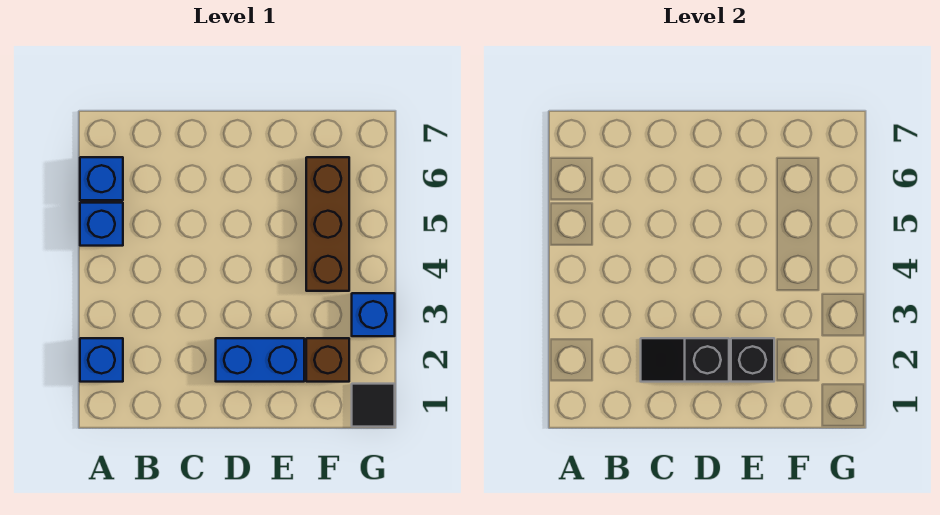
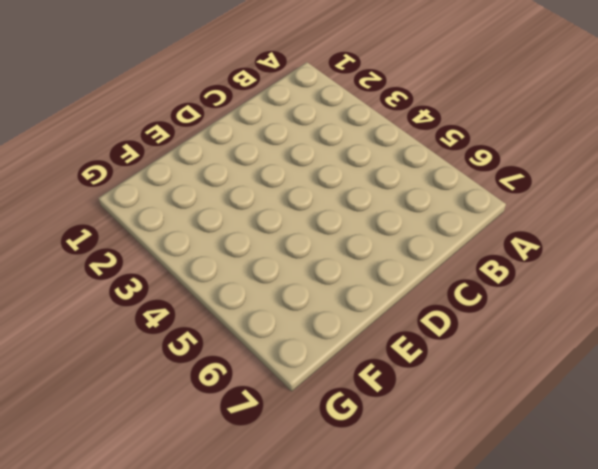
none -> blue 1x1 brick [80,338,123,382]
none -> blue 1x1 brick [80,203,123,246]

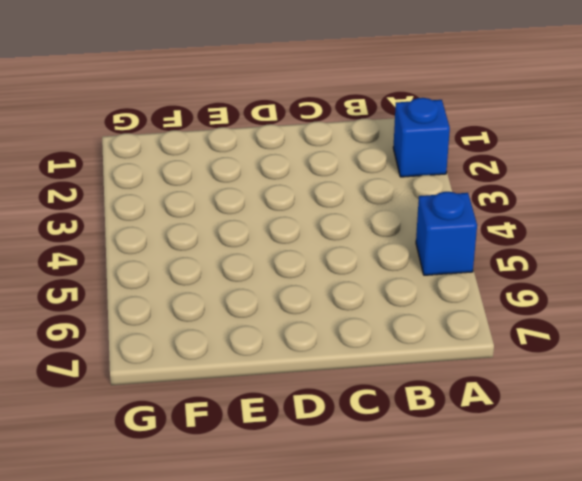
none -> blue 1x1 brick [80,157,123,200]
none -> blue 1x2 brick [216,338,304,382]

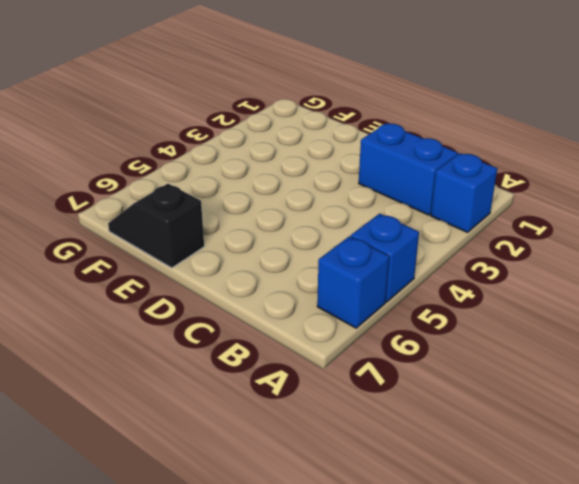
blue 1x2 brick [359,124,458,215] -> blue 1x2 brick moved to [216,338,304,382]
black 1x2 slope [108,184,204,268] -> black 1x2 slope turned to [641,338,729,382]
none -> brown 1x1 brick [306,338,349,382]
none -> brown 1x3 brick [306,157,349,291]

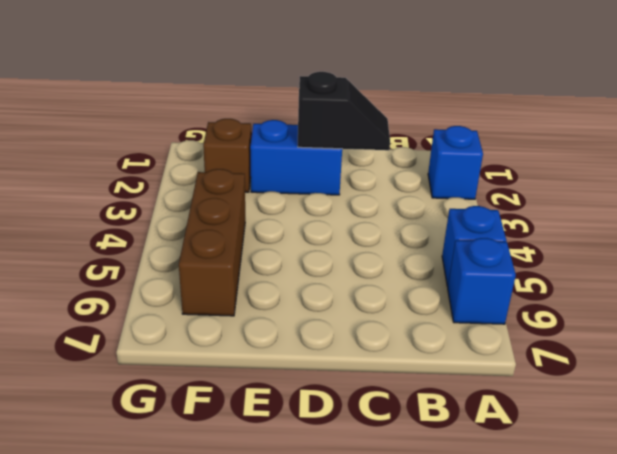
none -> black 1x1 tile [352,384,395,427]
none -> blue 1x1 brick [352,293,395,336]

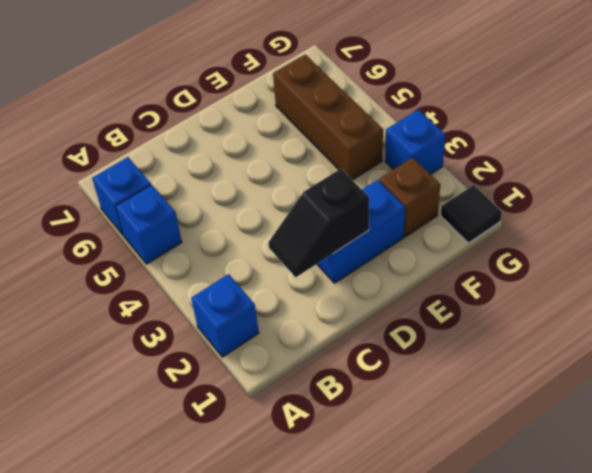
none -> black 1x1 brick [731,338,774,382]

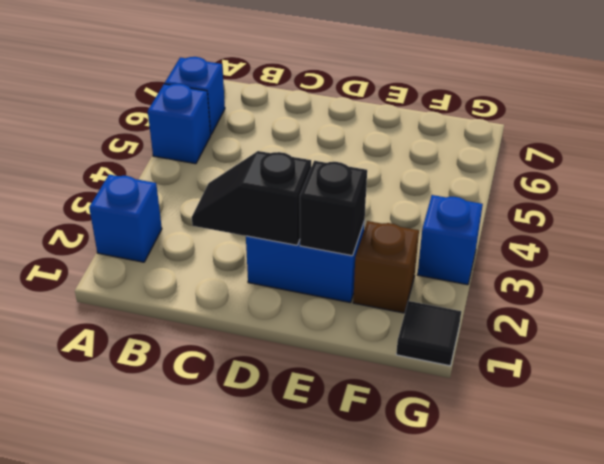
none -> brown 1x3 brick [306,157,349,291]

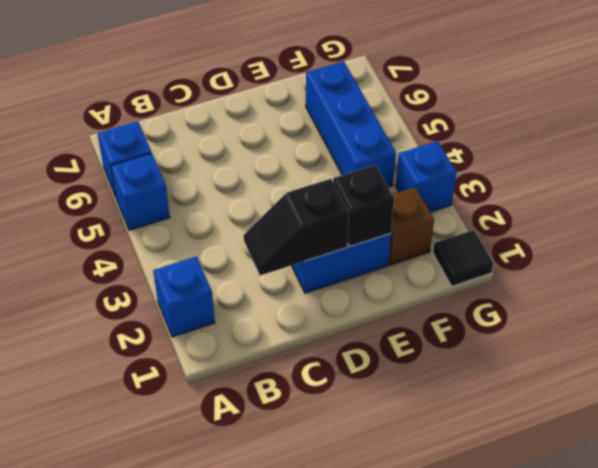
blue 1x3 brick [306,61,396,187] -> brown 1x3 brick [306,157,349,291]

